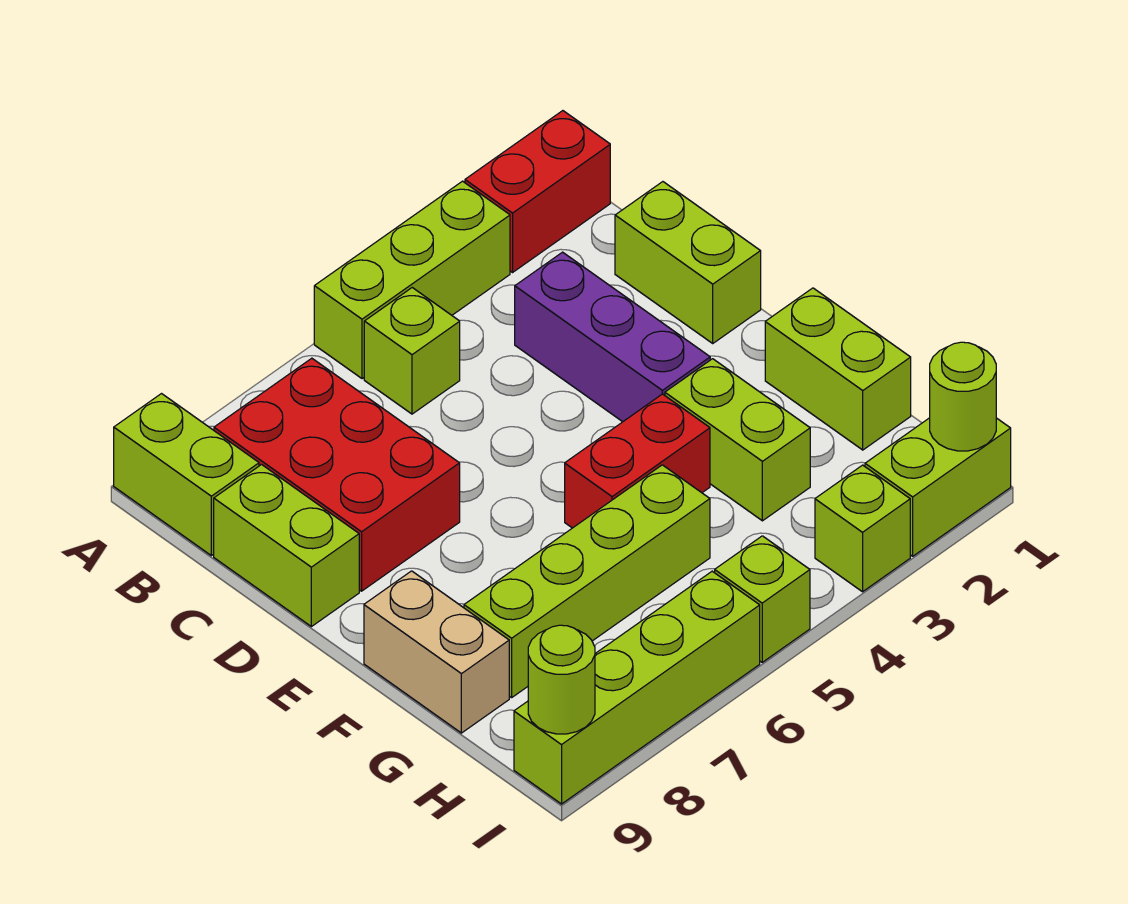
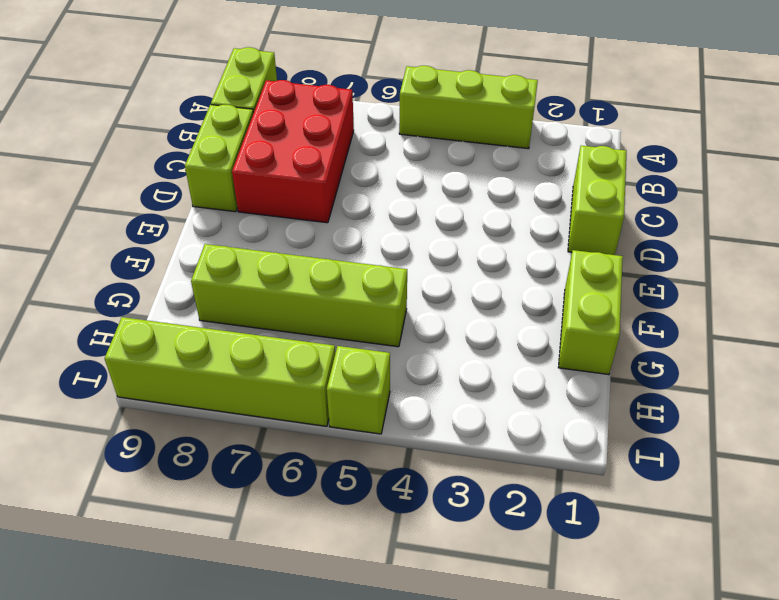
none -> red 1x2 brick [465,111,610,272]
none -> lime 1x1 brick [364,288,460,414]
none -> purple 1x3 brick [515,252,710,422]

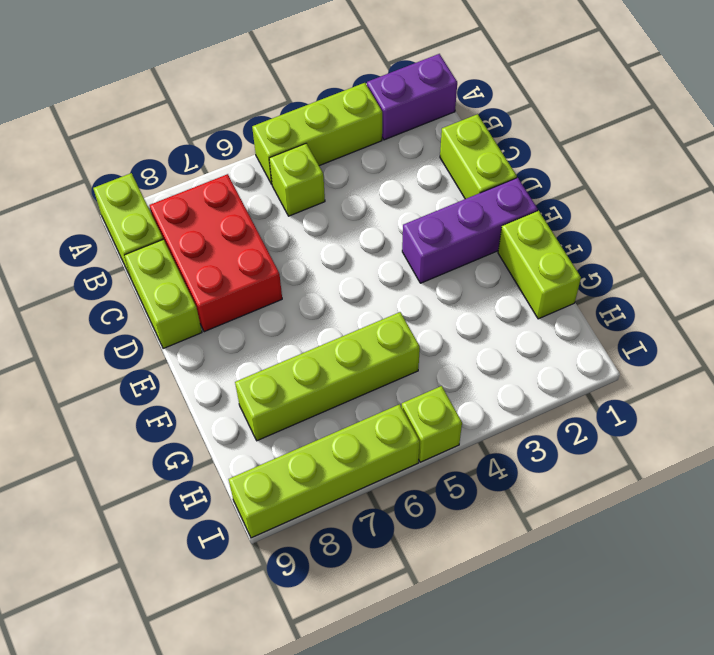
purple 1x2 brick [367,54,457,140] -> red 1x2 brick [465,111,610,272]
purple 1x3 brick [402,178,538,283] -> purple 1x3 brick turned to [515,252,710,422]
none -> lime 1x2 brick [665,359,810,521]
none -> red 1x2 brick [565,394,710,528]
none -> tan 1x2 brick [364,571,509,733]

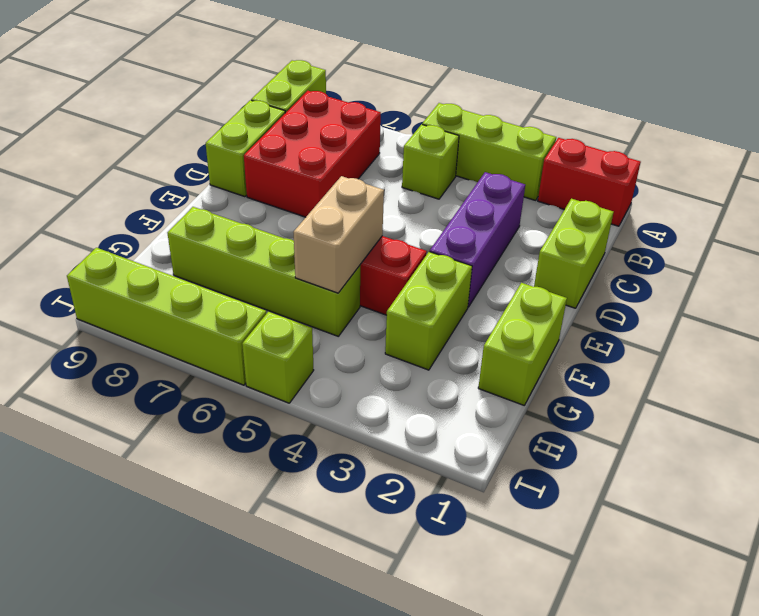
tan 1x2 brick [293,176,384,293] -> tan 1x2 brick moved to [364,571,509,733]
none -> lime 1x2 brick [865,418,1011,556]
none -> lime 1x1 brick [815,465,910,592]
none -> lime 1x1 round brick [930,342,996,451]

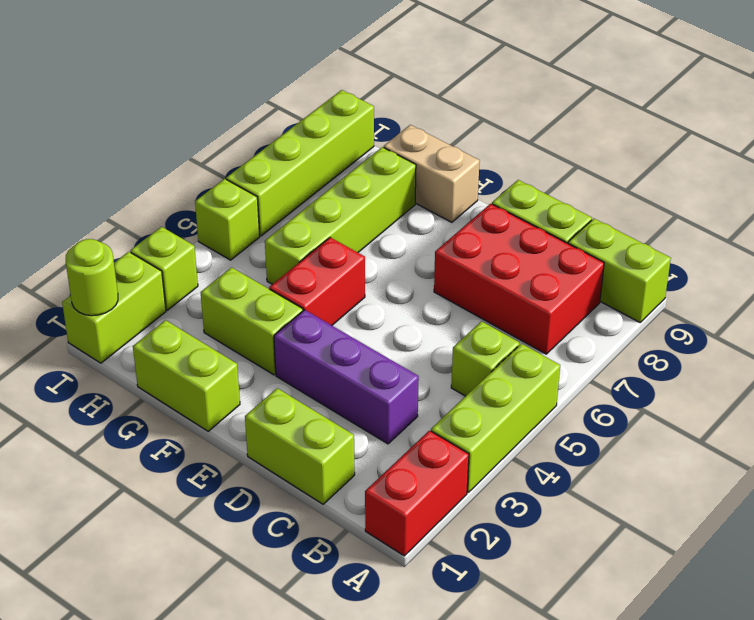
none -> lime 1x1 round brick [528,625,595,734]

